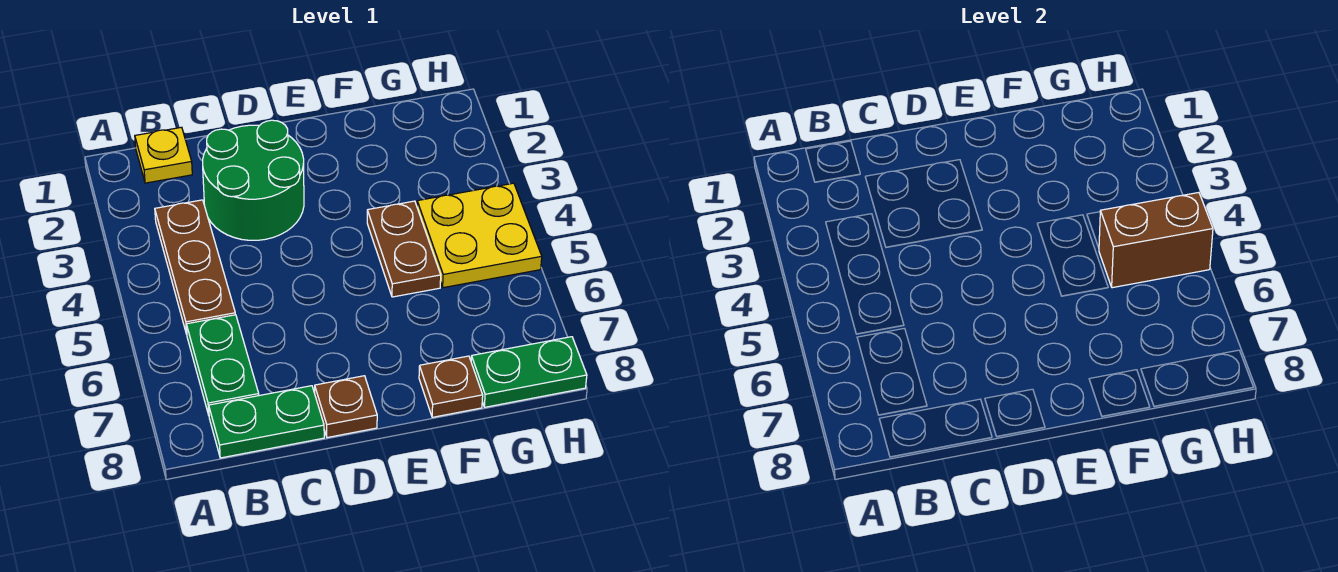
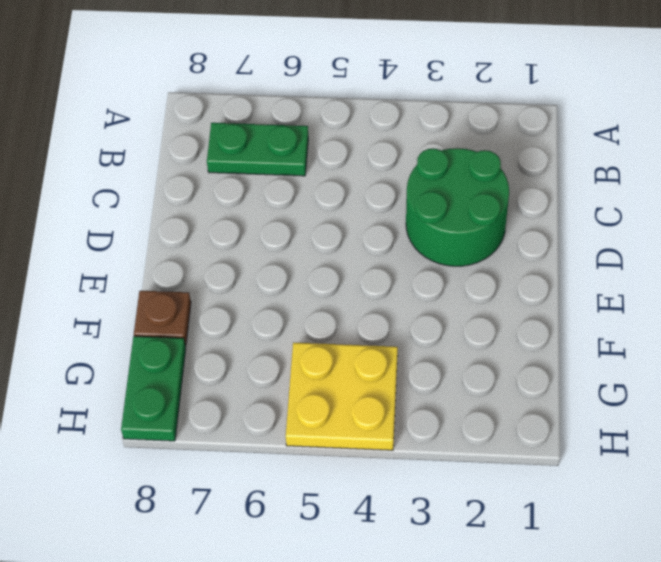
none -> yellow 1x1 plate [135,127,192,183]
none -> brown 1x3 plate [155,200,235,334]

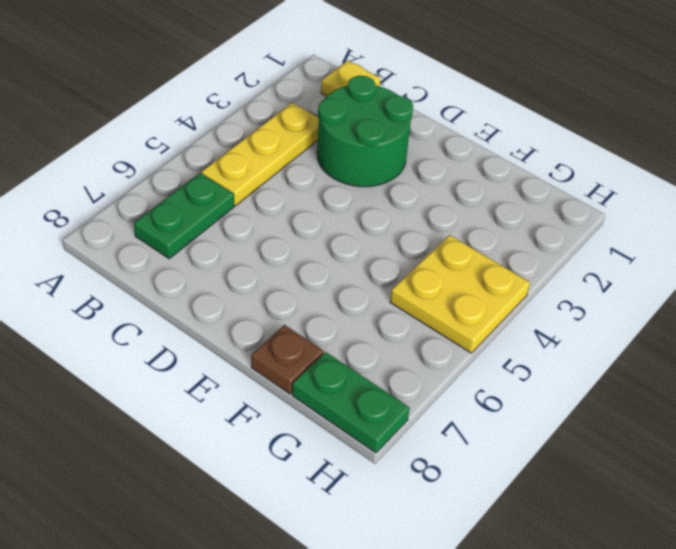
yellow 1x3 plate [201,103,319,206] -> brown 1x3 plate [155,200,235,334]
none -> green 1x2 plate [209,386,324,458]
none -> brown 1x1 plate [315,376,377,438]

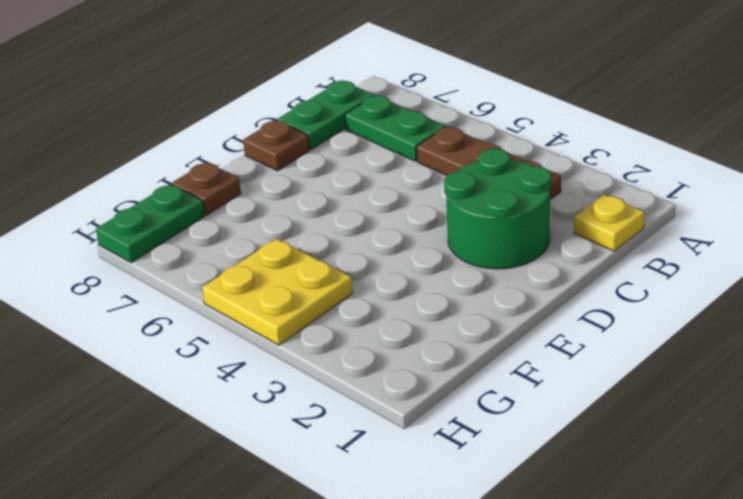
none -> brown 1x2 plate [367,201,441,297]
none -> brown 1x2 brick [1099,193,1213,288]

